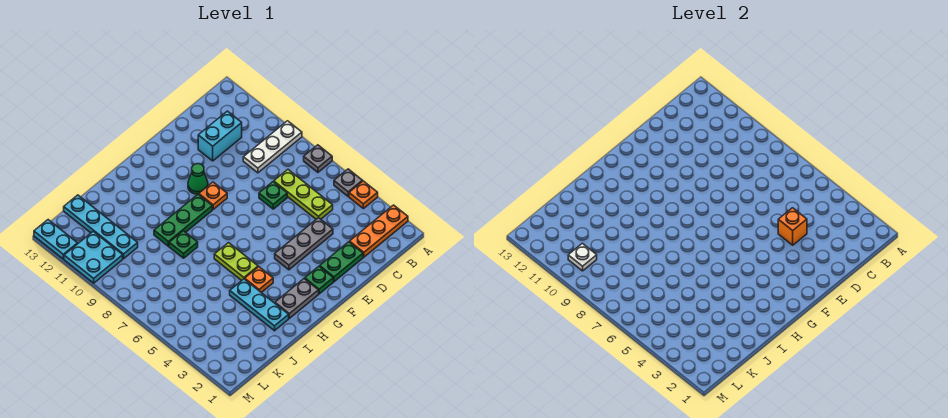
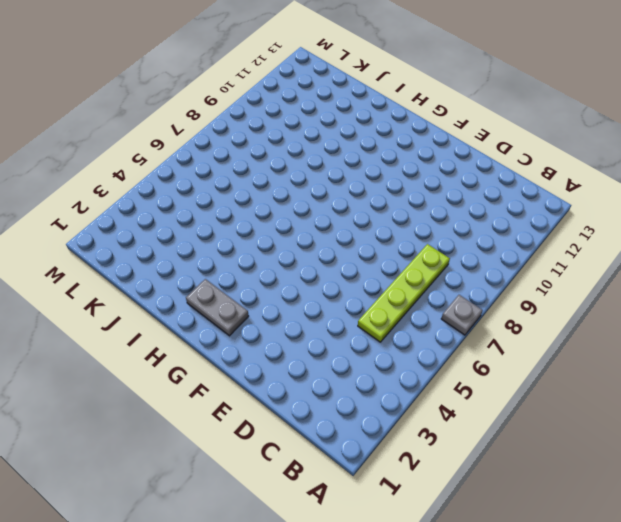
lime 1x4 plate [358,244,450,342] -> lime 1x3 plate [274,170,333,219]
none -> orange 1x3 plate [350,205,408,257]
none -> orange 1x1 plate [349,181,378,209]
none -> grey 1x1 plate [334,169,362,196]

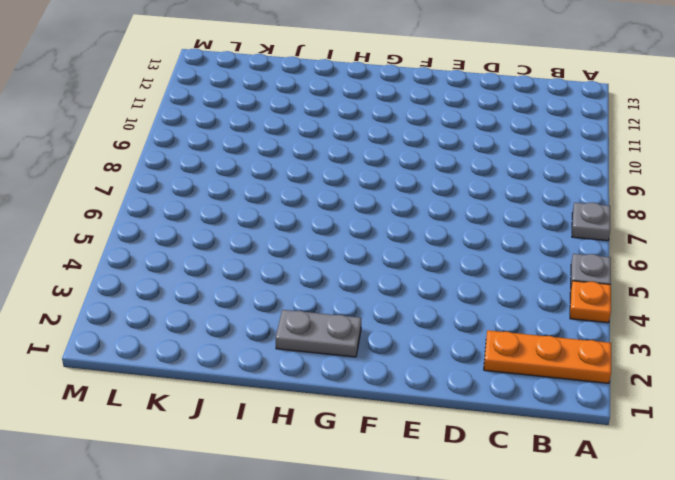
none -> white 1x3 plate [243,121,302,173]
none -> lime 1x3 plate [274,170,333,219]
none -> cyan 1x2 brick [198,111,242,161]

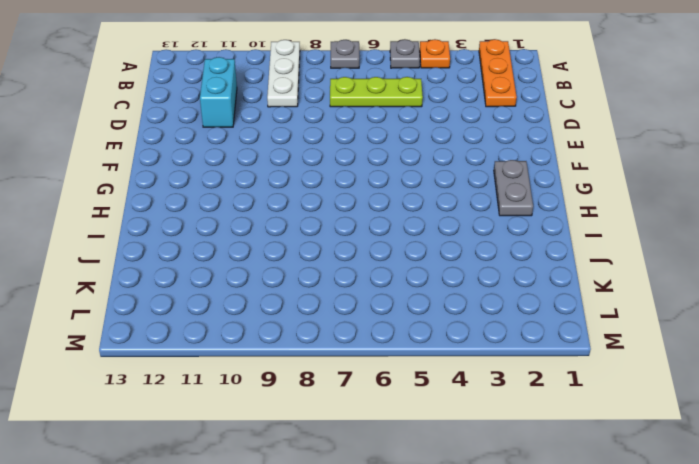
none -> green 1x2 plate [320,242,363,282]
none -> grey 1x3 plate [275,218,333,270]
none -> green 1x1 plate [259,182,287,209]

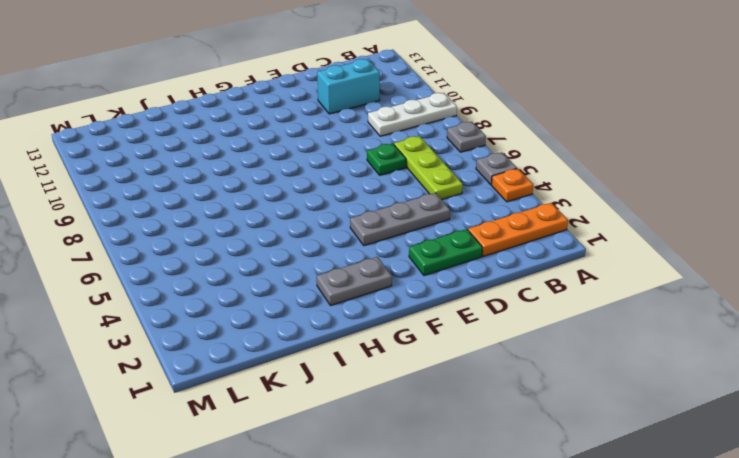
none -> green 1x1 plate [305,266,333,294]
none -> orange 1x1 plate [199,182,227,209]
none -> green 1x1 cone [188,164,208,194]

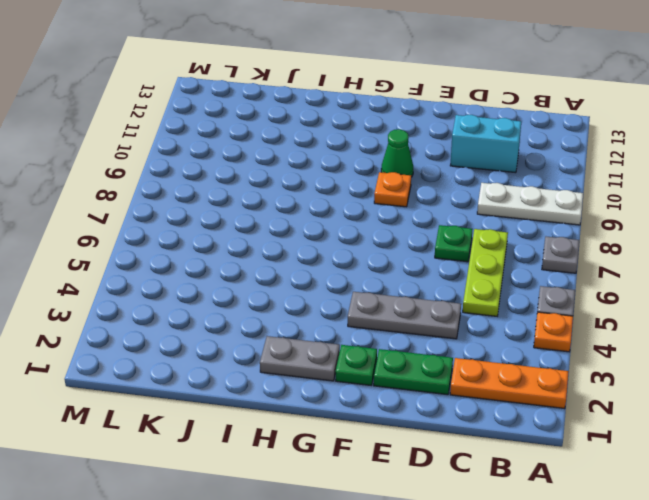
none -> green 1x3 plate [154,194,212,246]
none -> orange 1x1 plate [245,267,273,293]
none -> lime 1x2 plate [214,243,258,281]

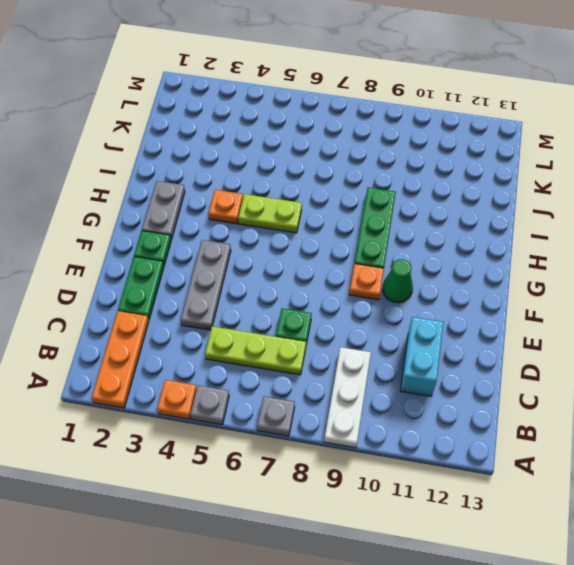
none -> cyan 1x3 plate [230,279,289,331]
none -> green 1x1 plate [169,231,198,258]
none -> cyan 1x4 plate [64,195,138,259]

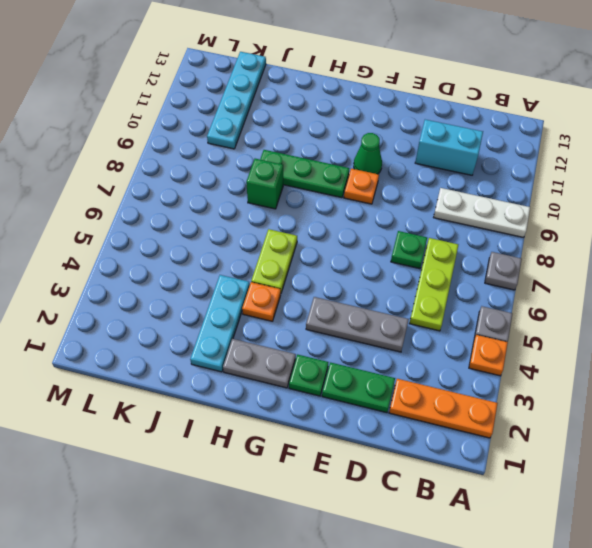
green 1x1 brick [246,159,283,209] -> green 1x1 plate [169,231,198,258]
none -> cyan 2x2 plate [64,231,123,283]
none -> cyan 1x2 plate [34,220,78,259]
none -> orange 1x1 brick [778,208,807,245]

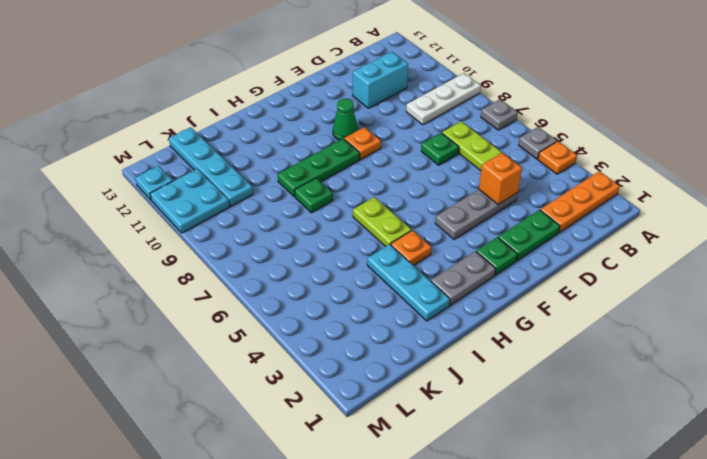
cyan 1x1 plate [135,166,173,200] -> cyan 1x2 plate [34,220,78,259]
none -> white 1x1 plate [568,243,597,271]

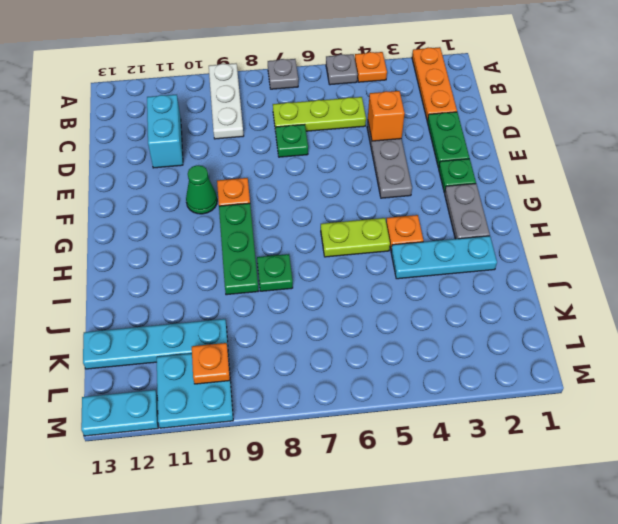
orange 1x1 plate [192,343,230,384] -> white 1x1 plate [568,243,597,271]

